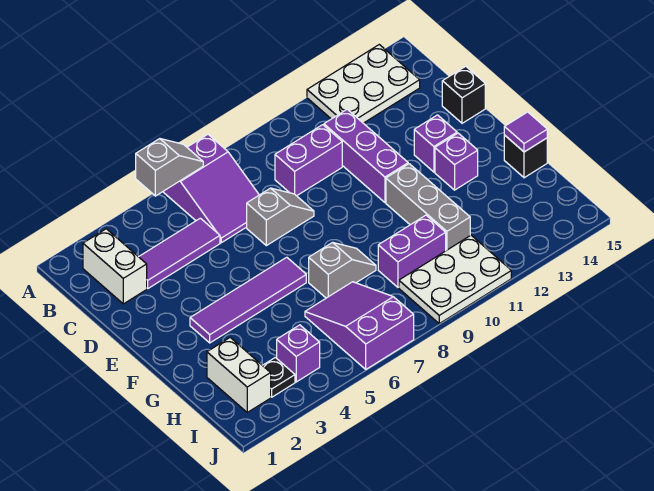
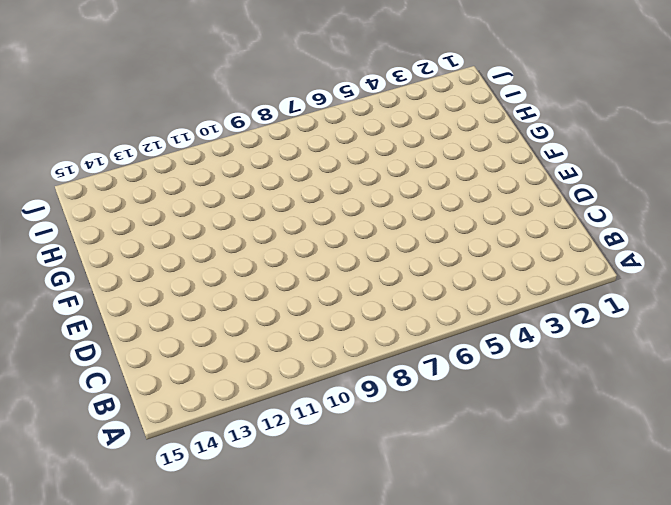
none -> purple 2x3 slope [163,134,259,243]
none -> white 2x3 plate [307,45,420,123]
none -> white 1x2 brick [83,229,147,304]

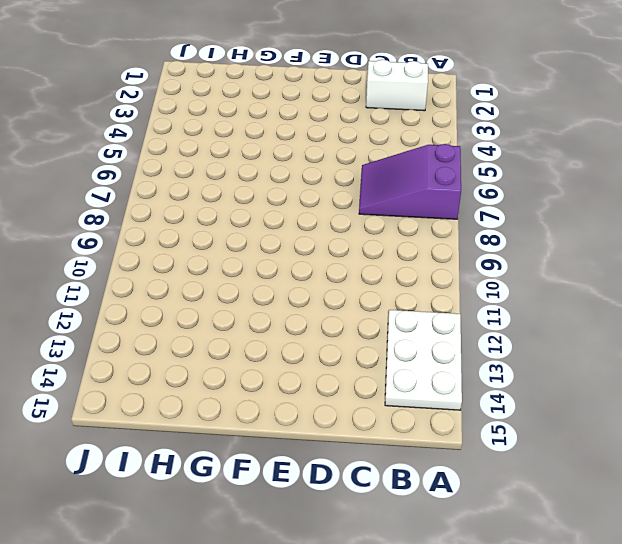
none -> purple 1x3 tile [139,218,220,288]
none -> purple 1x2 brick [275,125,342,196]
none -> purple 1x3 brick [324,109,408,202]

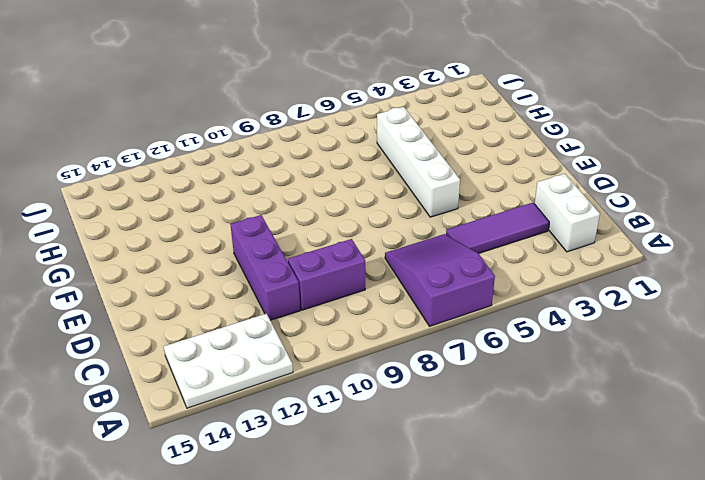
white 1x4 brick [377,107,460,217] -> purple 1x4 tile [190,257,306,343]
none -> grey 1x2 slope [247,188,314,246]
none -> black 1x1 brick [442,66,485,123]
none -> purple 1x1 brick [414,115,457,172]

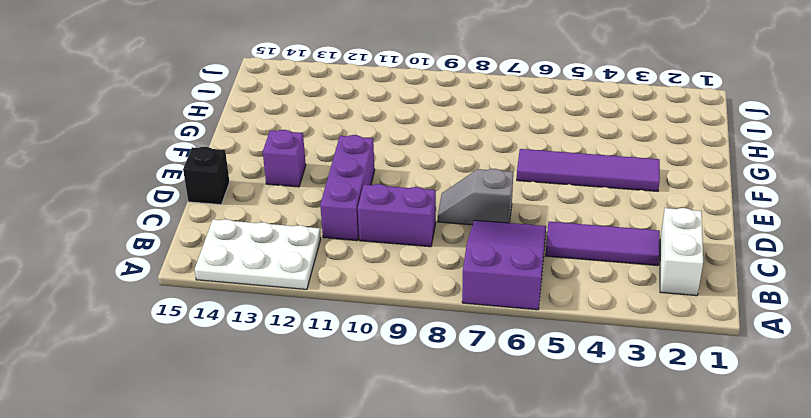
none -> grey 1x3 brick [386,164,470,250]
none -> purple 1x1 brick [435,133,478,190]
none -> grey 1x2 slope [309,242,376,298]

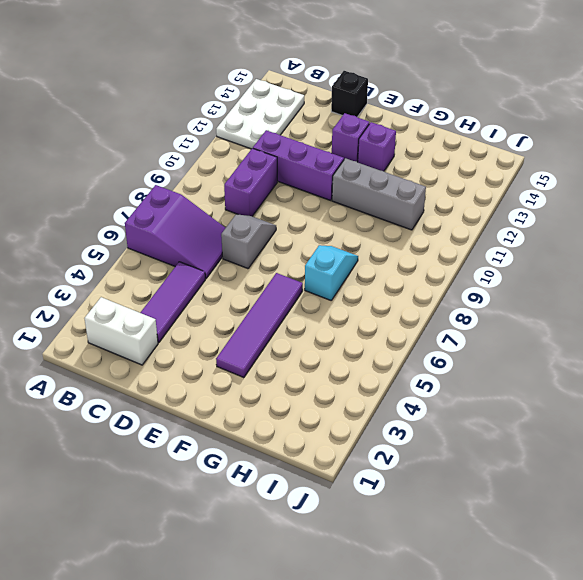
cyan 1x2 slope [305,245,358,300] -> grey 1x2 slope [309,242,376,298]
none -> black 1x1 brick [504,135,547,178]
none -> white 1x2 brick [207,338,271,412]
none -> purple 2x3 slope [305,282,414,369]

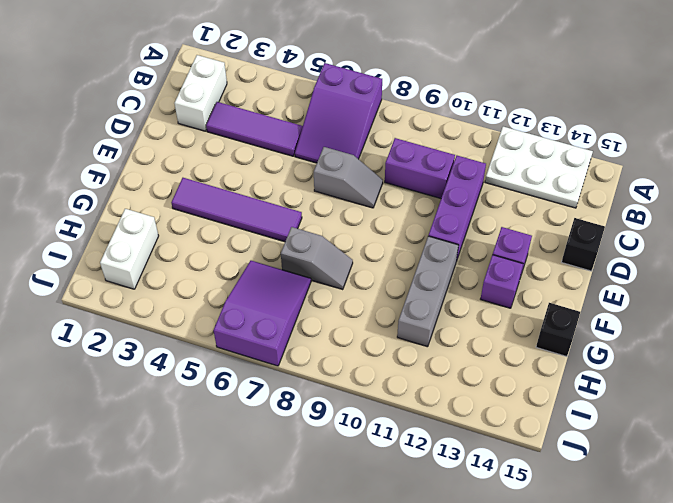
none -> purple 1x2 brick [378,215,446,287]
none -> black 1x1 plate [262,357,295,397]
none -> purple 1x1 brick [277,325,320,382]

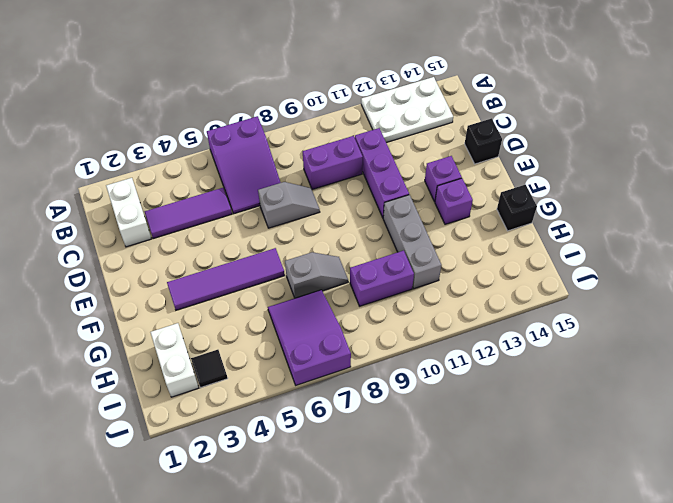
black 1x1 tile [191,350,228,388] -> black 1x1 plate [262,357,295,397]
none -> purple 1x1 brick [277,325,320,382]
none -> white 2x3 plate [399,235,511,324]
none -> grey 1x2 slope [136,139,203,196]

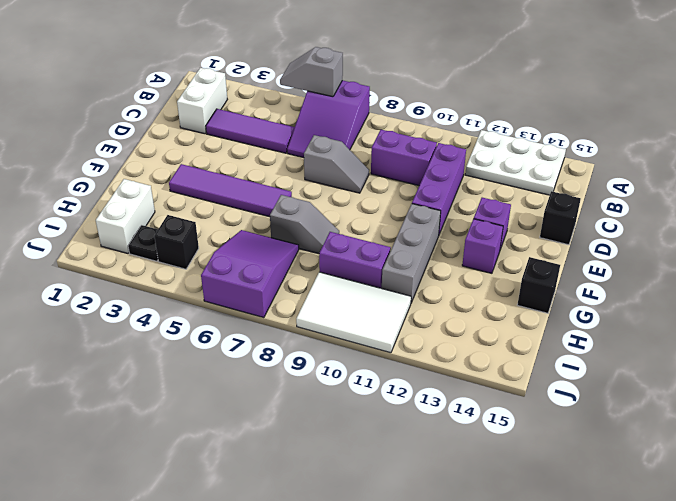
grey 1x2 slope [280,47,343,97] -> grey 1x2 slope turned to [136,139,203,196]
black 1x1 brick [154,215,199,269] -> purple 1x1 brick [277,325,320,382]
white 2x3 tile [296,272,411,353] -> white 2x3 plate [399,235,511,324]
none -> purple 1x1 tile [504,112,547,152]

